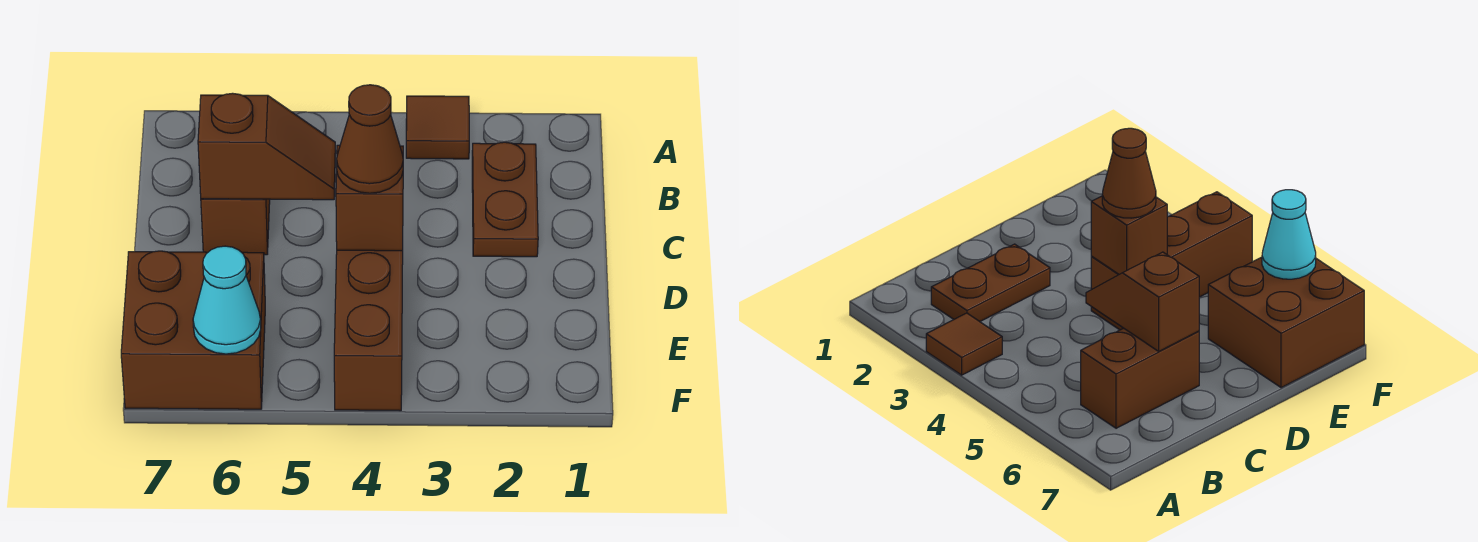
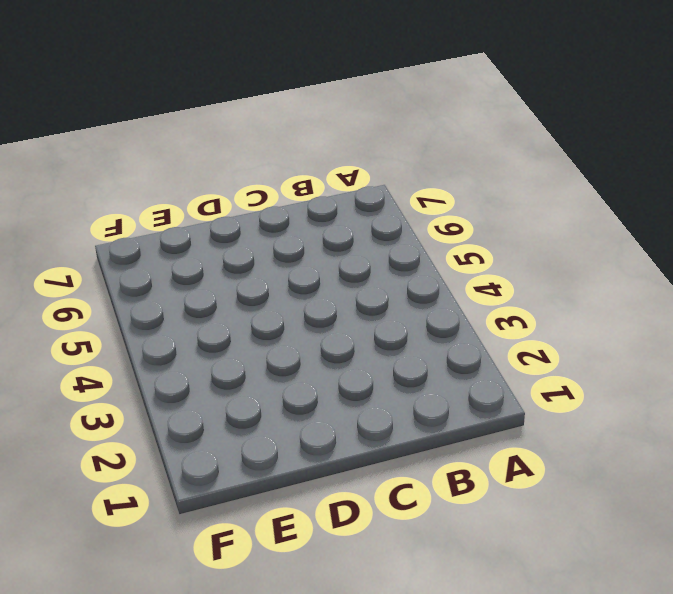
none -> brown 1x1 tile [406,96,469,159]
none -> brown 1x2 plate [472,142,538,257]

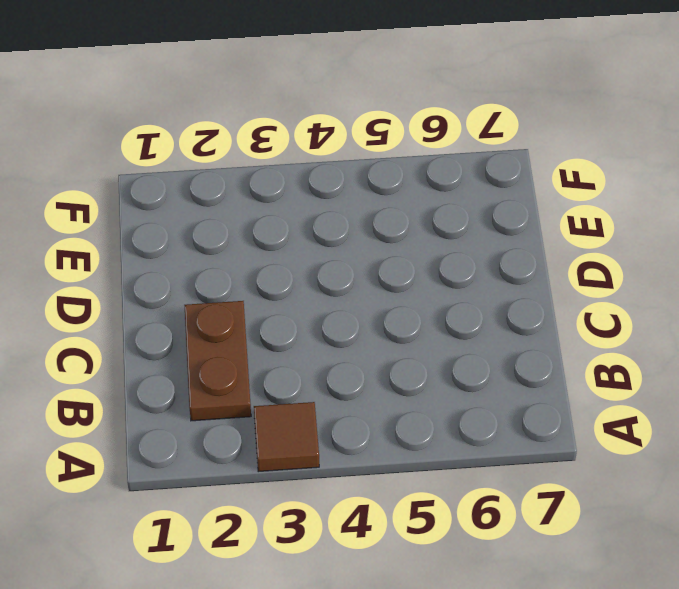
none -> brown 1x2 brick [201,199,270,255]
none -> brown 1x3 brick [334,250,403,411]

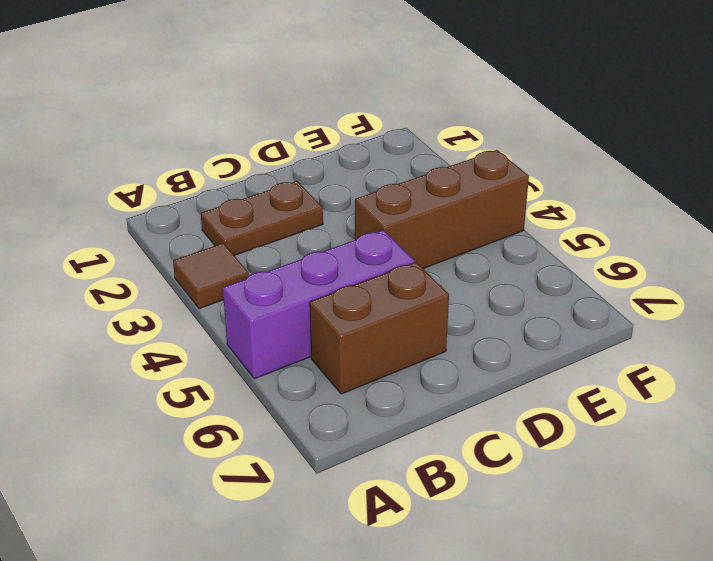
purple 1x3 brick [223,230,414,379] -> none
none -> brown 2x2 brick [121,251,265,409]
none -> brown 1x2 slope [198,93,336,200]

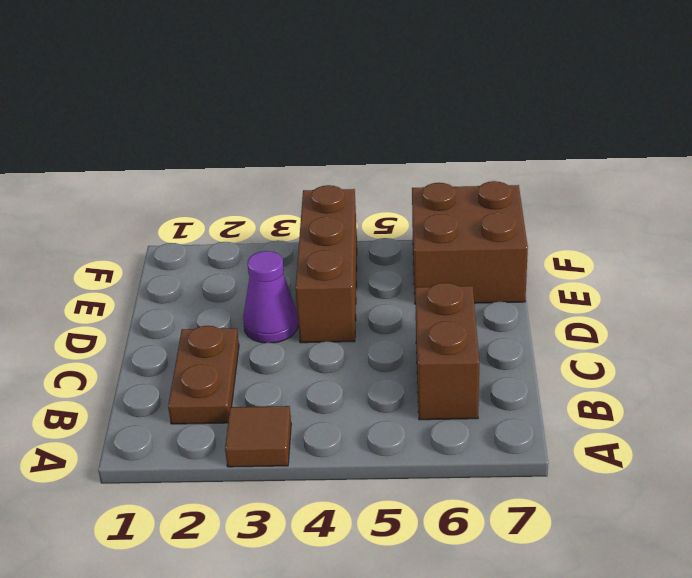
purple 1x1 cone [243,251,298,343] -> none
none -> brown 1x2 slope [198,93,336,200]
none -> brown 1x1 brick [336,145,403,251]

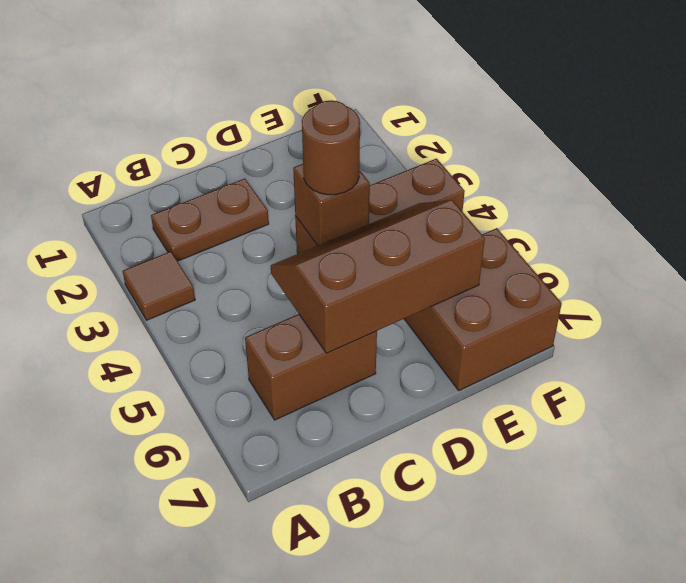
brown 2x3 slope [271,200,485,353] -> brown 1x2 slope [198,93,336,200]
brown 1x1 round brick [302,100,360,195] -> brown 1x1 cone [337,85,403,193]
none -> cyan 1x1 cone [193,246,261,354]

